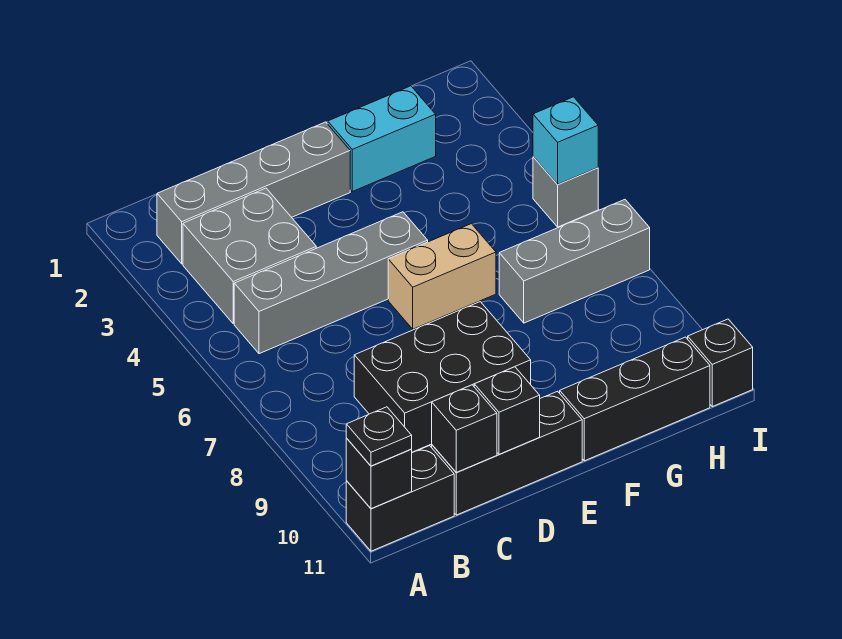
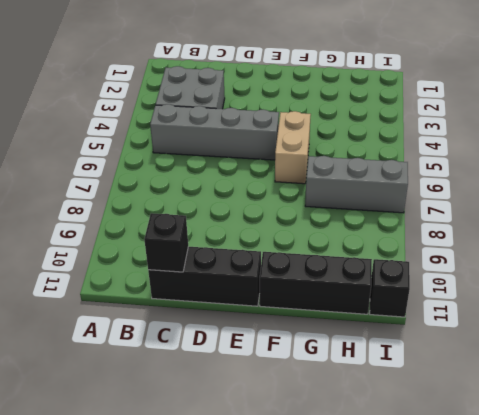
tan 1x2 brick [275,111,311,184] -> tan 1x2 brick turned to [388,224,496,329]
none -> black 1x2 brick [346,446,454,551]
none -> grey 1x4 brick [157,122,350,264]
none -> black 2x3 brick [354,302,531,452]

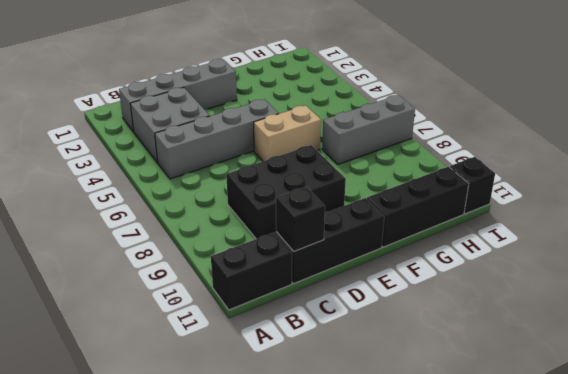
none -> cyan 1x2 brick [328,86,436,192]
none -> grey 1x1 brick [533,157,598,227]
none -> black 1x1 brick [346,438,412,509]

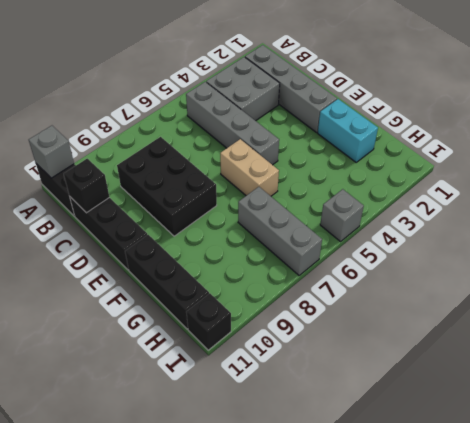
grey 1x1 brick [29,126,74,178] -> black 1x1 brick [346,438,412,509]
none -> black 1x1 brick [474,367,540,454]
none -> cyan 1x1 brick [533,97,598,185]
none -> black 1x1 plate [346,407,412,466]

